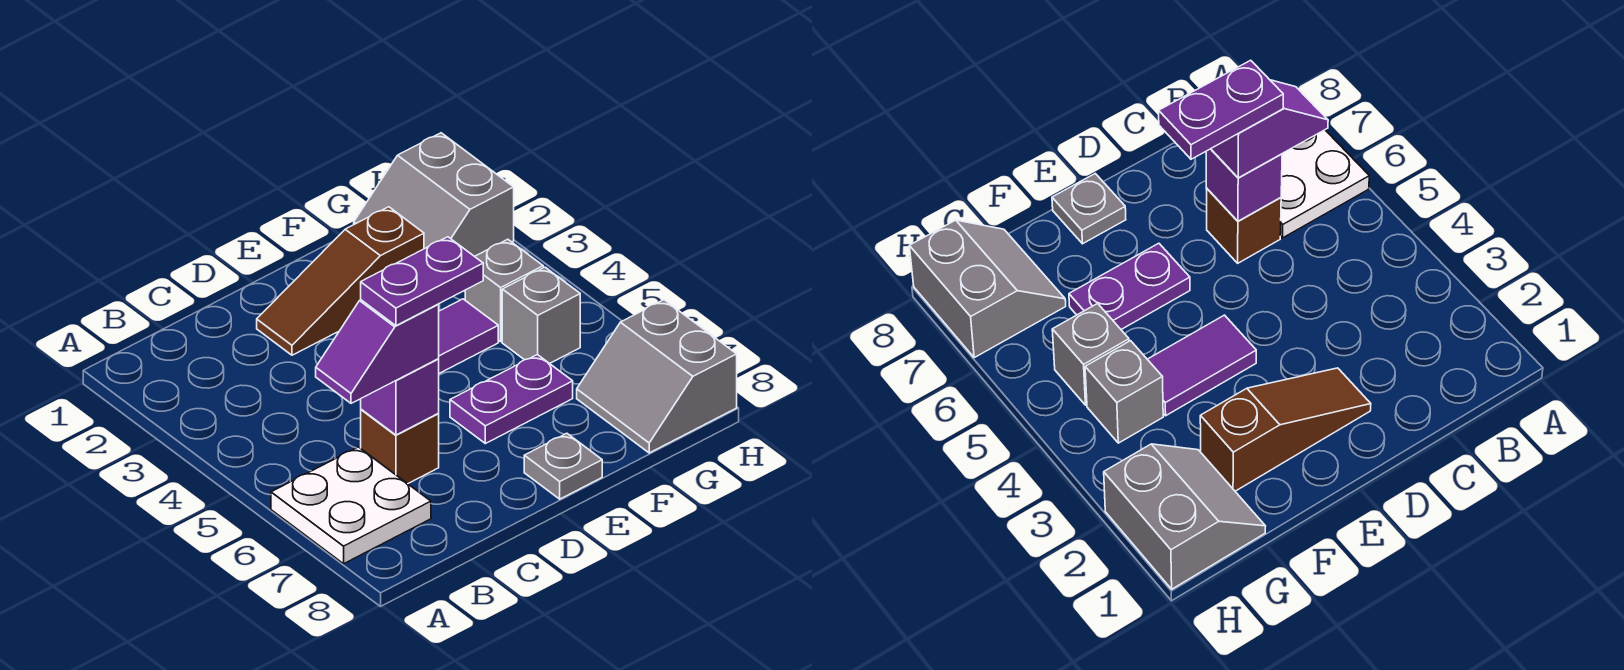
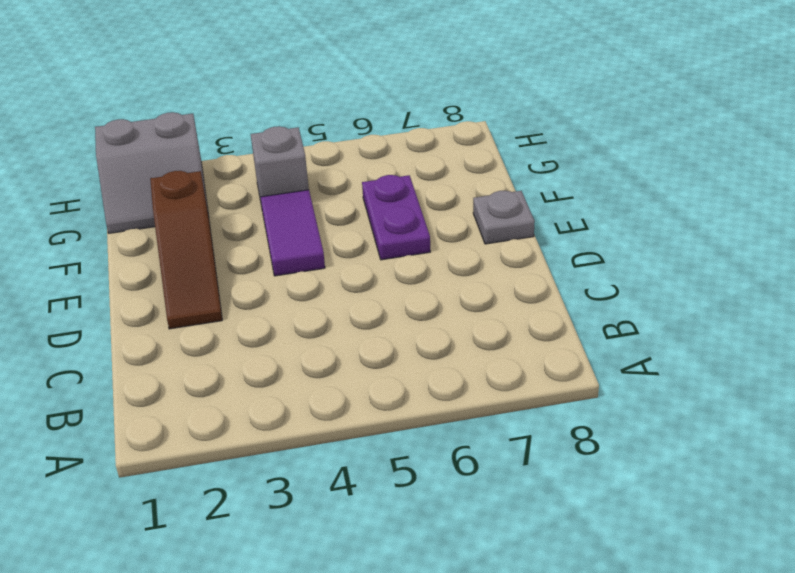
none -> white 2x2 plate [271,447,431,564]
none -> brown 1x1 brick [361,409,439,484]
none -> grey 1x1 brick [502,267,580,364]

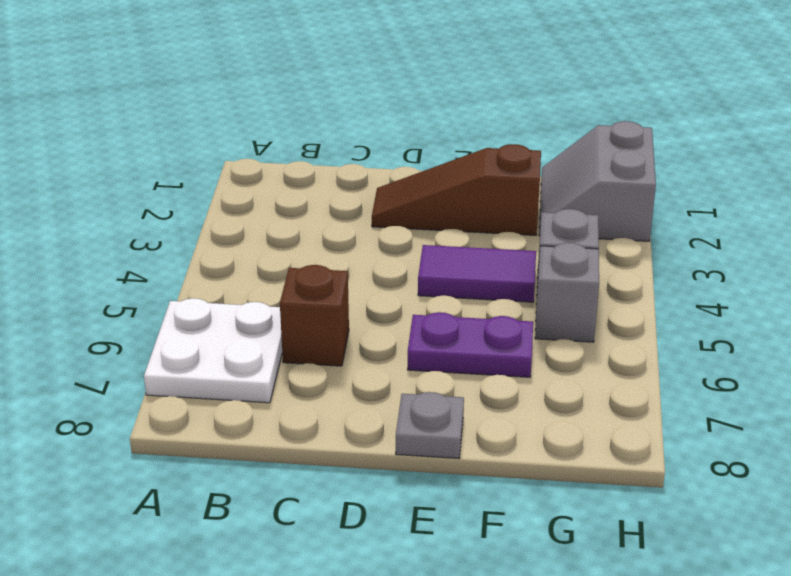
none -> grey 2x2 slope [577,300,737,453]
none -> purple 1x1 brick [361,359,439,435]
none -> purple 1x2 slope [316,300,439,403]

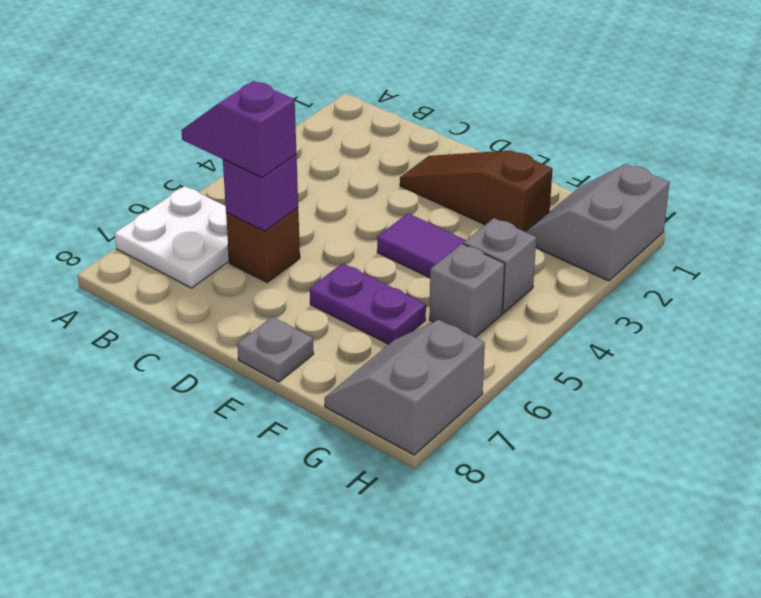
none -> purple 1x2 plate [361,237,483,326]

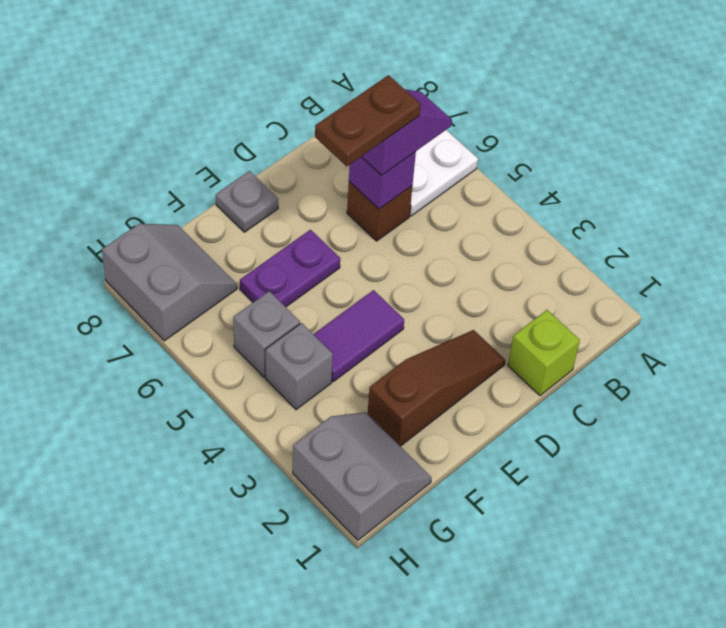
lime 1x1 brick [508,310,580,396] -> none
brown 1x2 plate [315,75,421,166] -> purple 1x2 plate [361,237,483,326]

